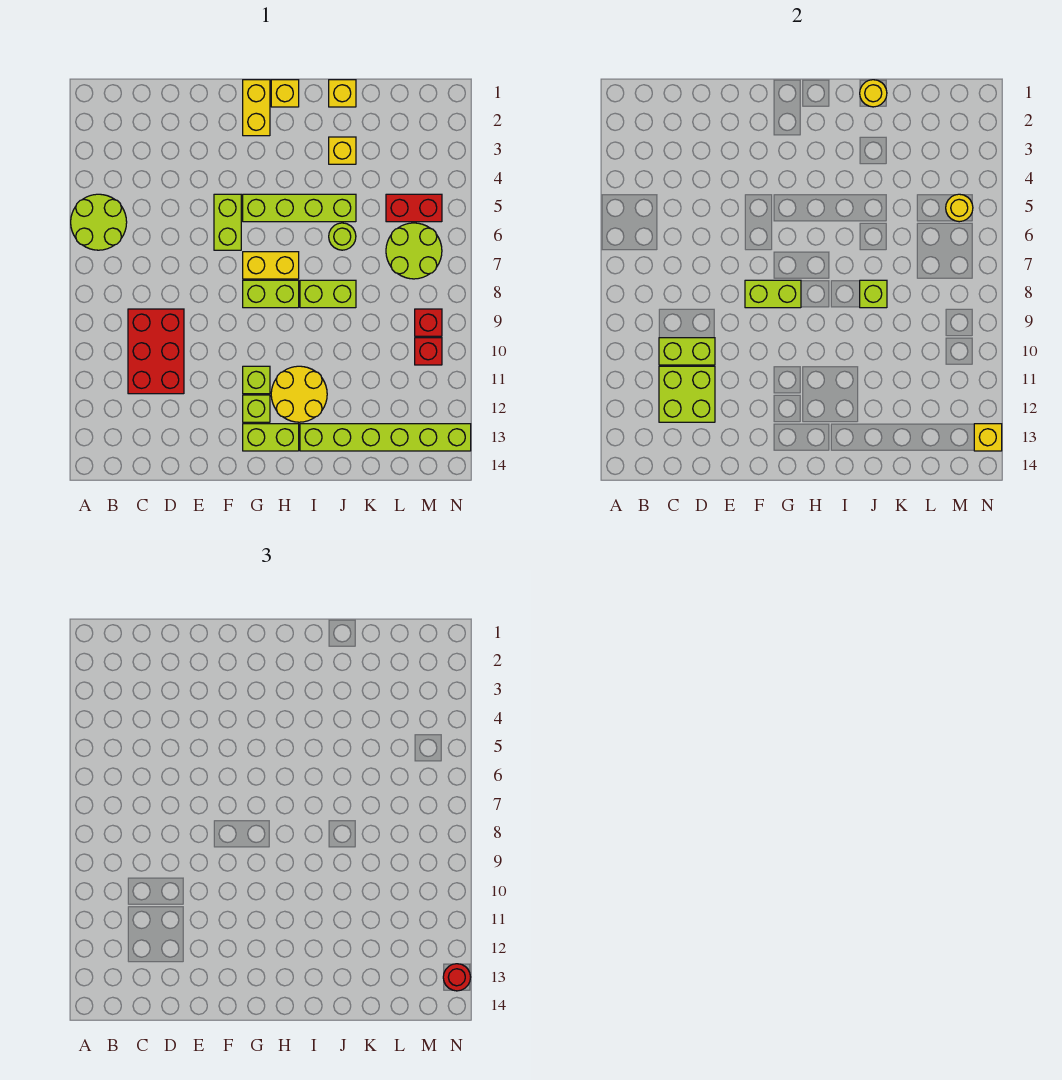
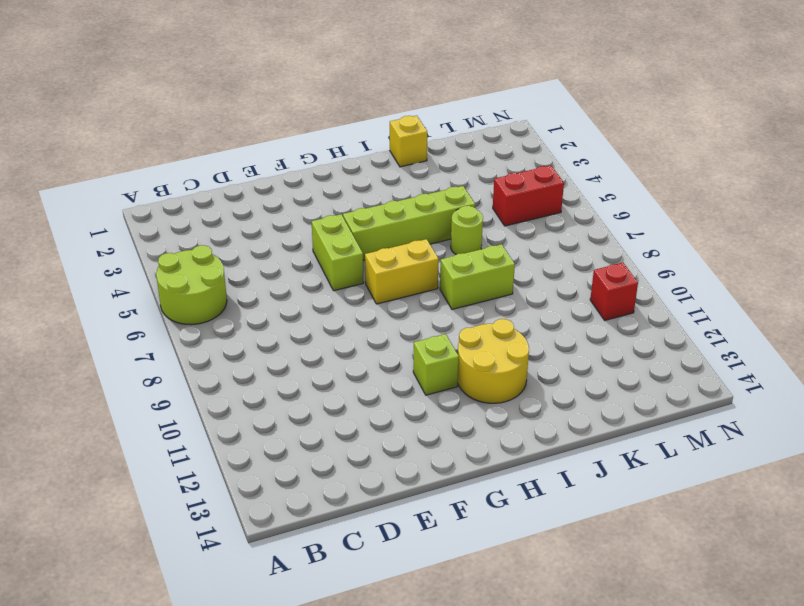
none -> red 2x3 brick [128,309,184,394]
none -> yellow 1x2 brick [243,80,270,136]
none -> lime 1x2 brick [243,280,299,308]

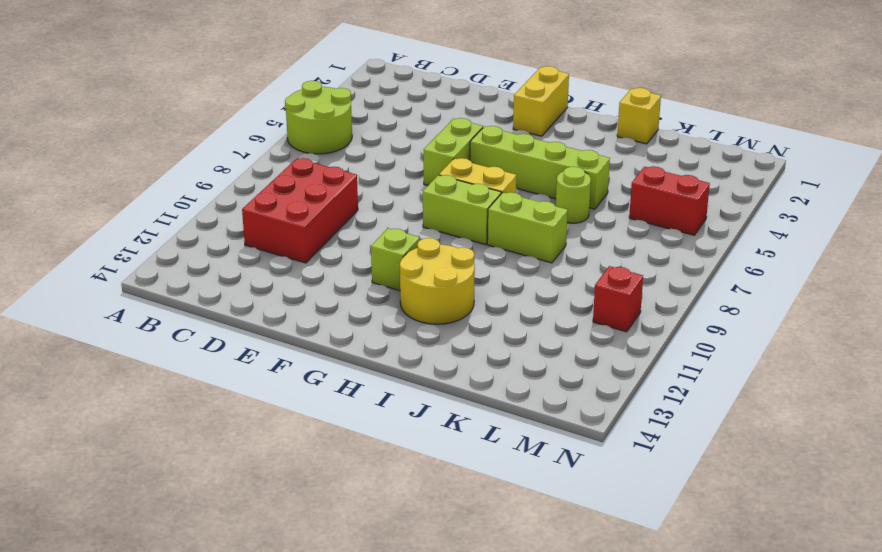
none -> lime 1x1 brick [243,395,270,422]
none -> lime 1x2 brick [243,424,299,451]
none -> yellow 1x1 brick [271,80,299,107]

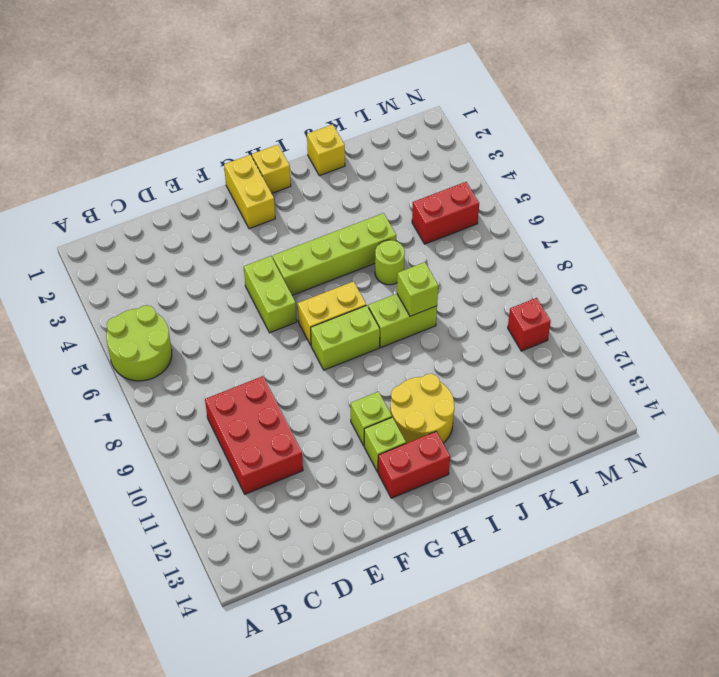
red 1x2 brick [378,432,450,498] -> lime 1x2 brick [243,424,299,451]
none -> lime 1x6 brick [300,424,471,451]
none -> yellow 1x1 brick [329,137,356,164]
none -> lime 2x2 round brick [386,223,442,279]

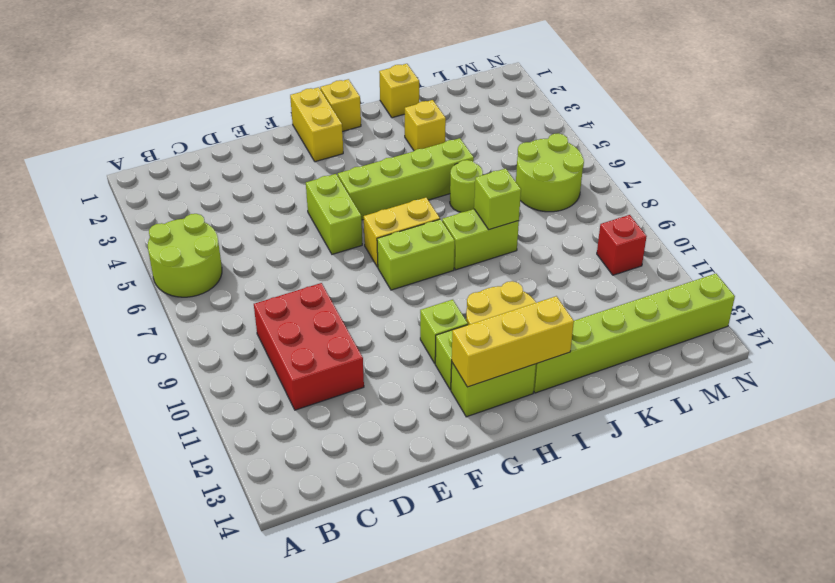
yellow 1x3 brick [452,296,574,387] -> none
none -> red 1x2 brick [386,194,442,222]
none -> red 1x1 brick [415,309,442,336]
none -> lime 1x2 brick [659,338,715,365]

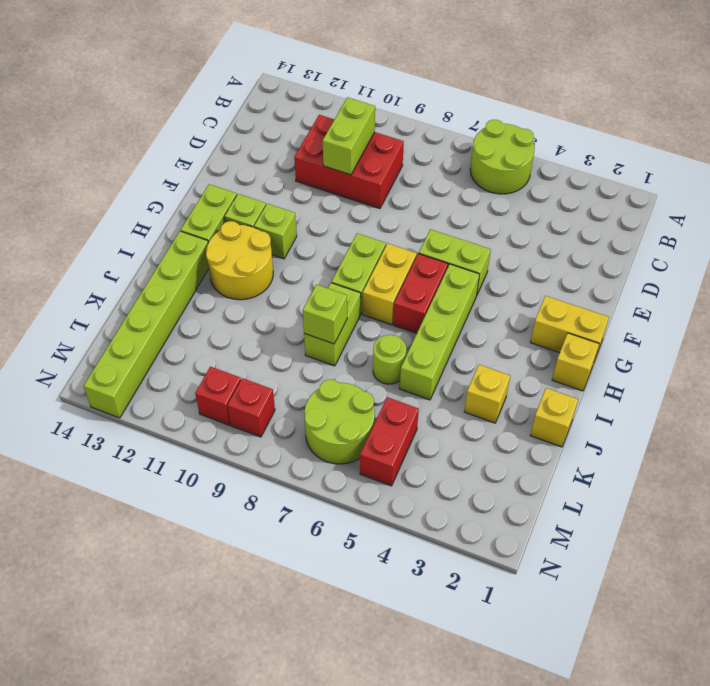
red 1x2 brick [393,254,448,333] -> none
none -> lime 2x2 brick [659,366,715,422]
none -> lime 1x2 brick [745,280,801,308]
none -> yellow 1x1 round brick [860,80,887,107]

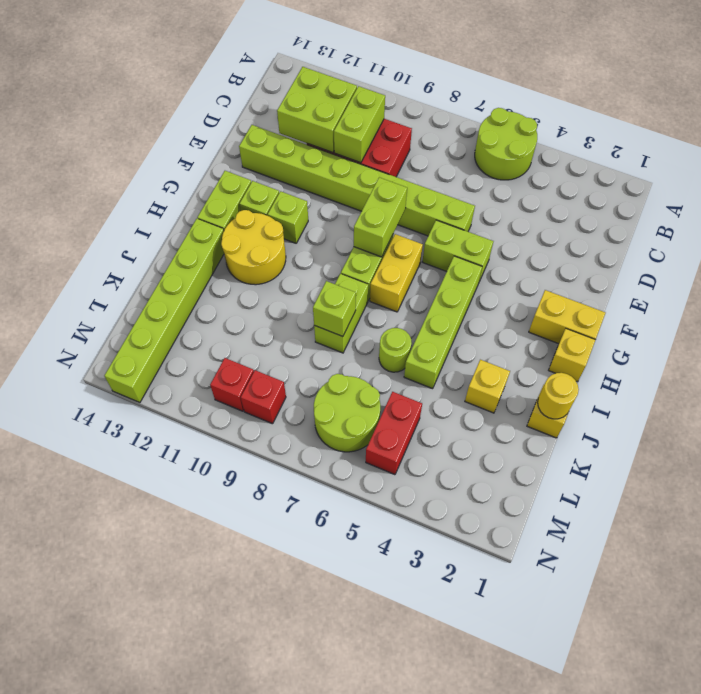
lime 1x8 brick [239,125,475,236] -> none
none -> yellow 1x1 round brick [946,194,973,222]
none -> yellow 1x1 brick [974,424,1002,451]
none -> red 1x1 round brick [443,964,471,991]

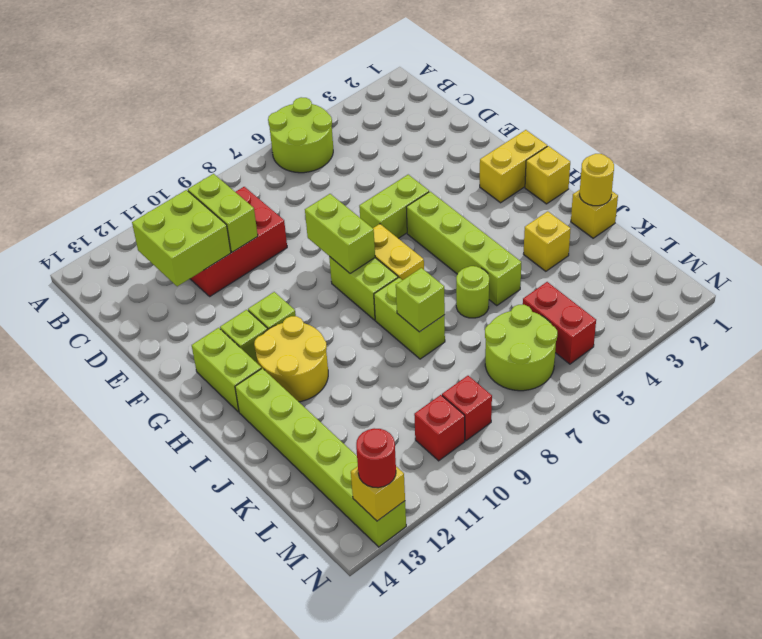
none -> yellow 1x1 round brick [946,194,973,222]

